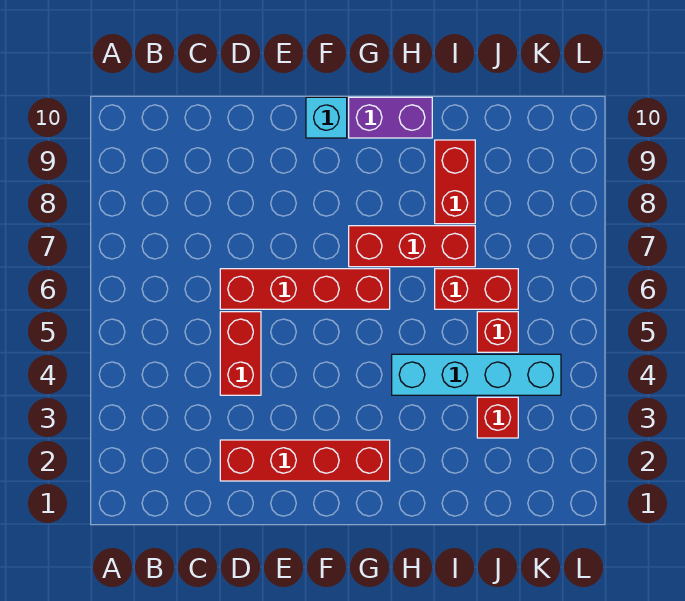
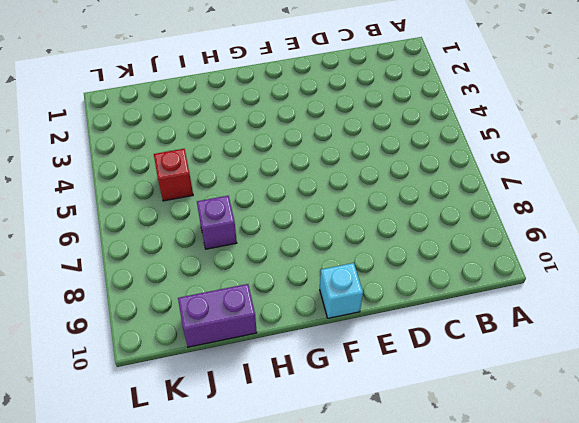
purple 1x1 brick [197,196,237,249] -> red 1x3 brick [349,226,475,267]
purple 1x2 brick [178,284,257,347] -> purple 1x2 brick moved to [349,97,432,138]
none -> red 1x4 brick [220,440,390,481]
none -> red 1x2 brick [220,312,261,395]

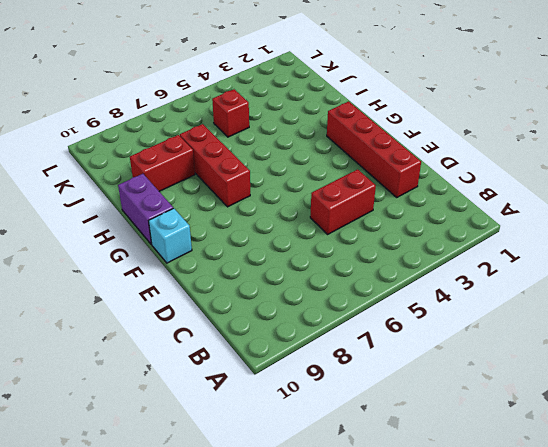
none -> red 1x4 brick [220,269,390,309]
none -> cyan 1x4 brick [392,354,561,395]

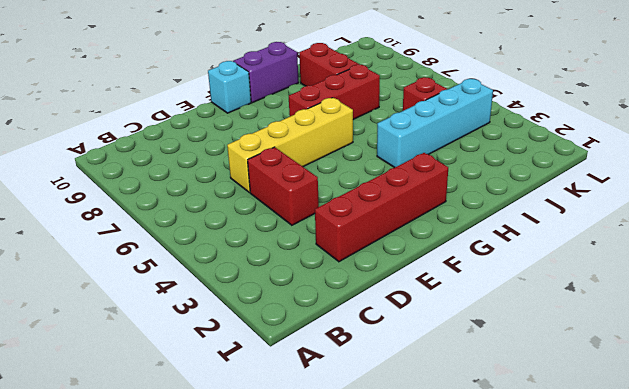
yellow 1x4 brick [227,98,353,193] -> red 1x4 brick [220,269,390,309]
none -> red 1x2 brick [435,269,518,309]
none -> red 1x1 brick [477,397,518,438]

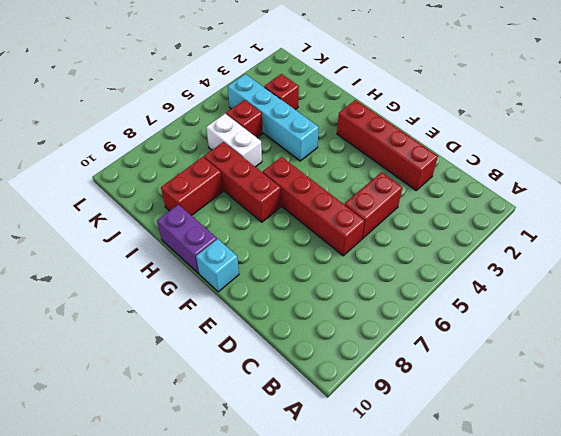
white 1x2 brick [206,114,262,167] -> red 1x2 brick [435,269,518,309]

